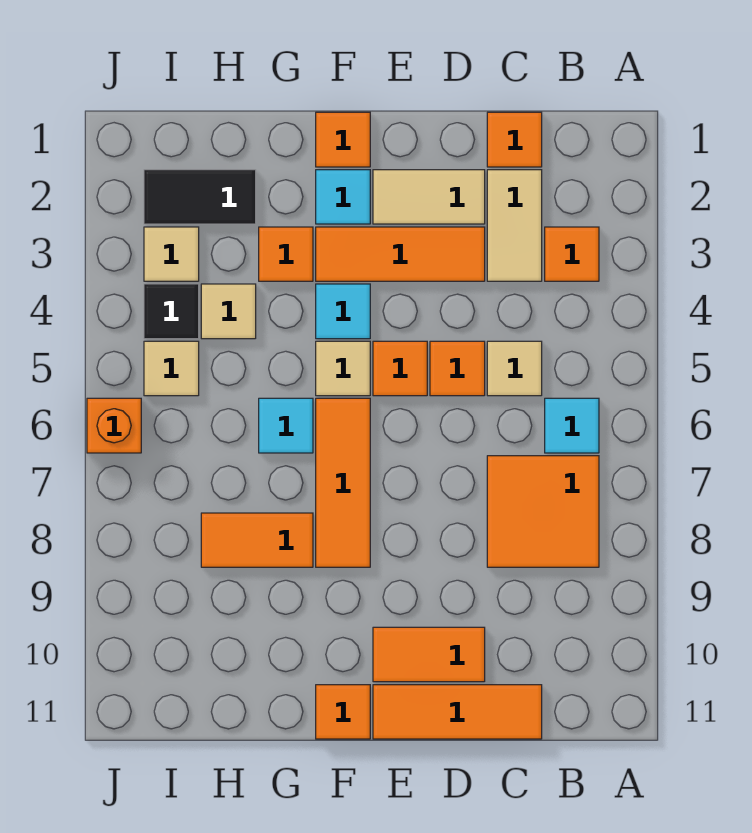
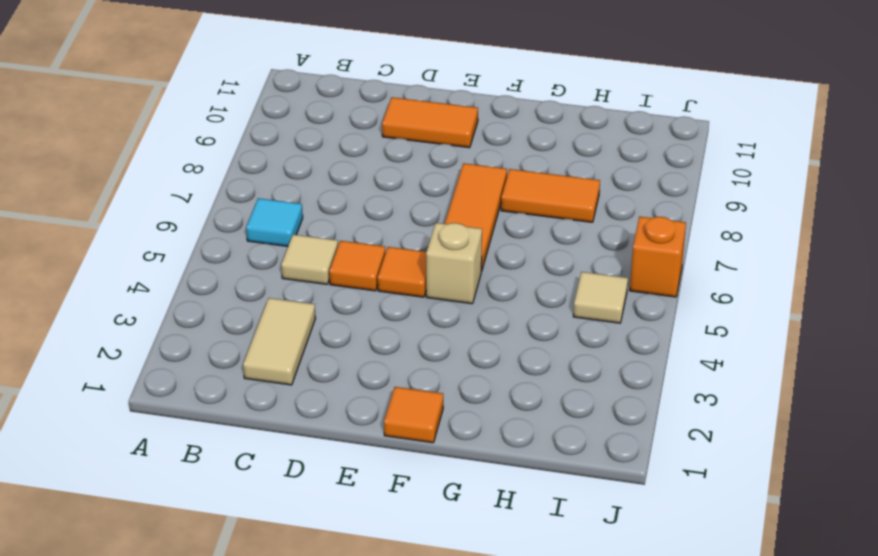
tan 1x1 brick [426,223,482,304] -> tan 1x1 tile [316,341,370,396]
none -> orange 1x1 tile [545,227,599,281]
none -> orange 2x2 tile [487,456,599,567]
none -> orange 1x1 tile [487,112,542,167]

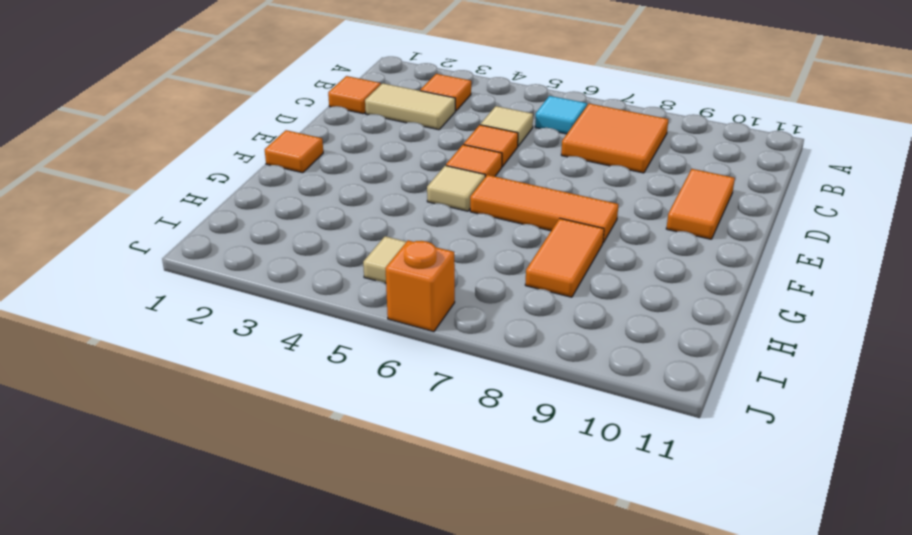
none -> orange 1x3 tile [373,685,542,739]
none -> tan 1x2 tile [373,170,485,224]
none -> orange 1x3 tile [316,227,485,281]

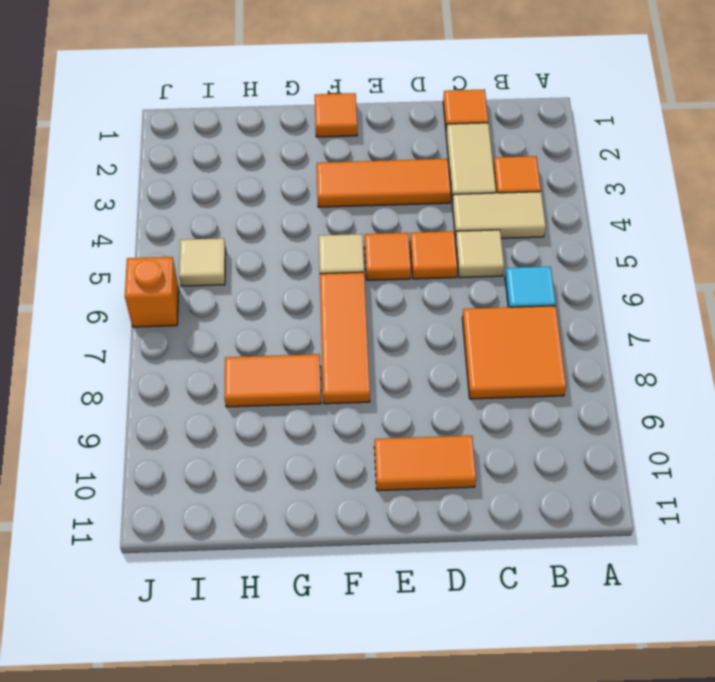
tan 1x2 tile [452,192,546,239] -> tan 1x2 tile moved to [373,170,485,224]
none -> orange 1x3 tile [373,685,542,739]
none -> cyan 1x1 tile [316,170,370,224]
none -> cyan 1x1 tile [316,284,370,339]

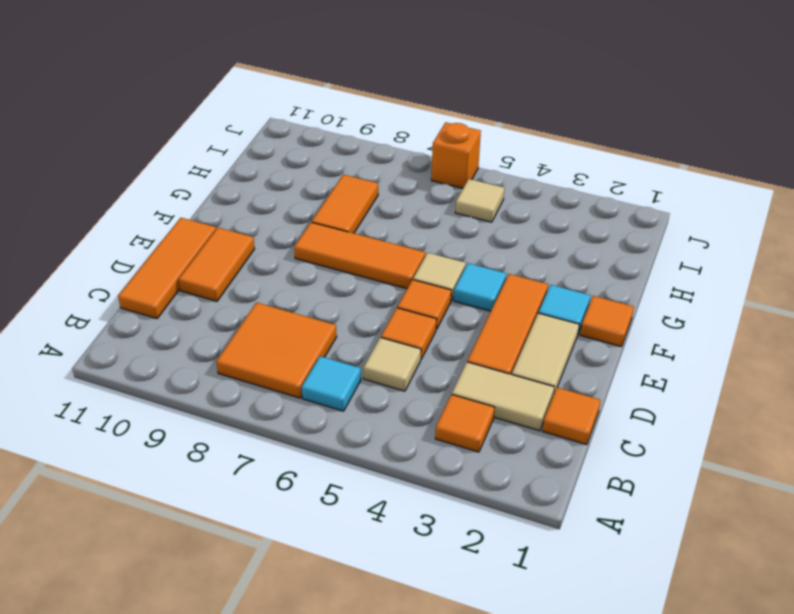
none -> orange 1x1 tile [316,685,370,739]
none -> orange 1x1 tile [259,227,313,281]
none -> cyan 1x1 tile [259,398,313,453]

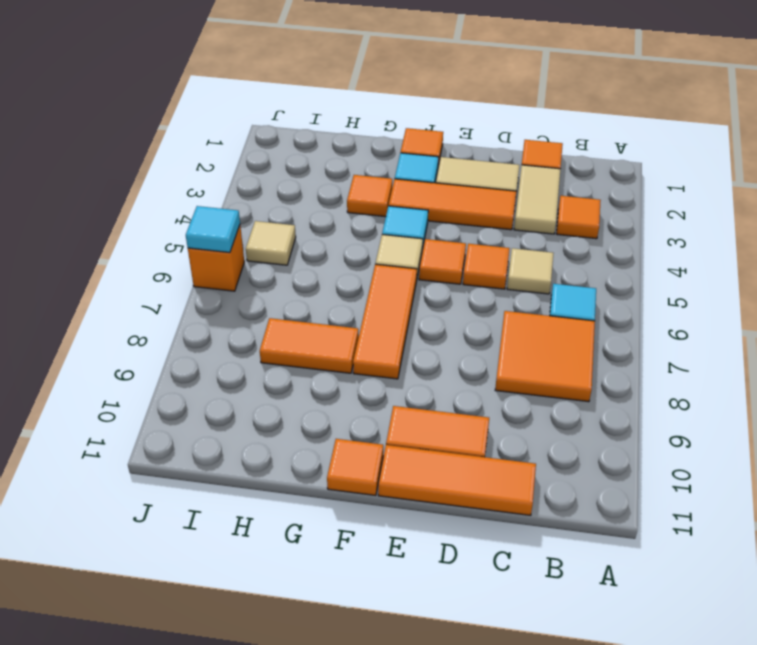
cyan 1x1 tile [186,206,240,253] -> cyan 1x1 tile moved to [259,398,313,453]
none -> black 1x2 tile [144,170,256,224]
none -> tan 1x1 tile [201,284,256,339]
none -> tan 1x1 tile [144,227,199,281]

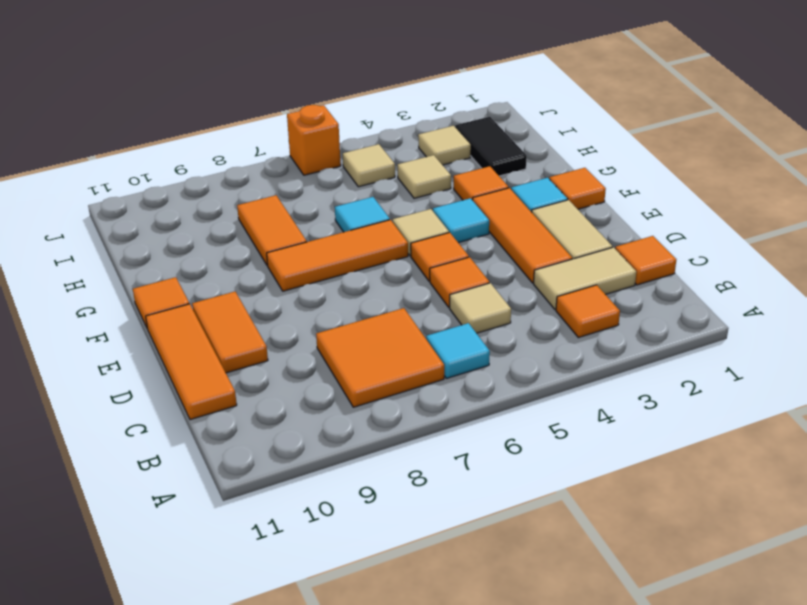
none -> black 1x1 tile [144,284,199,339]

